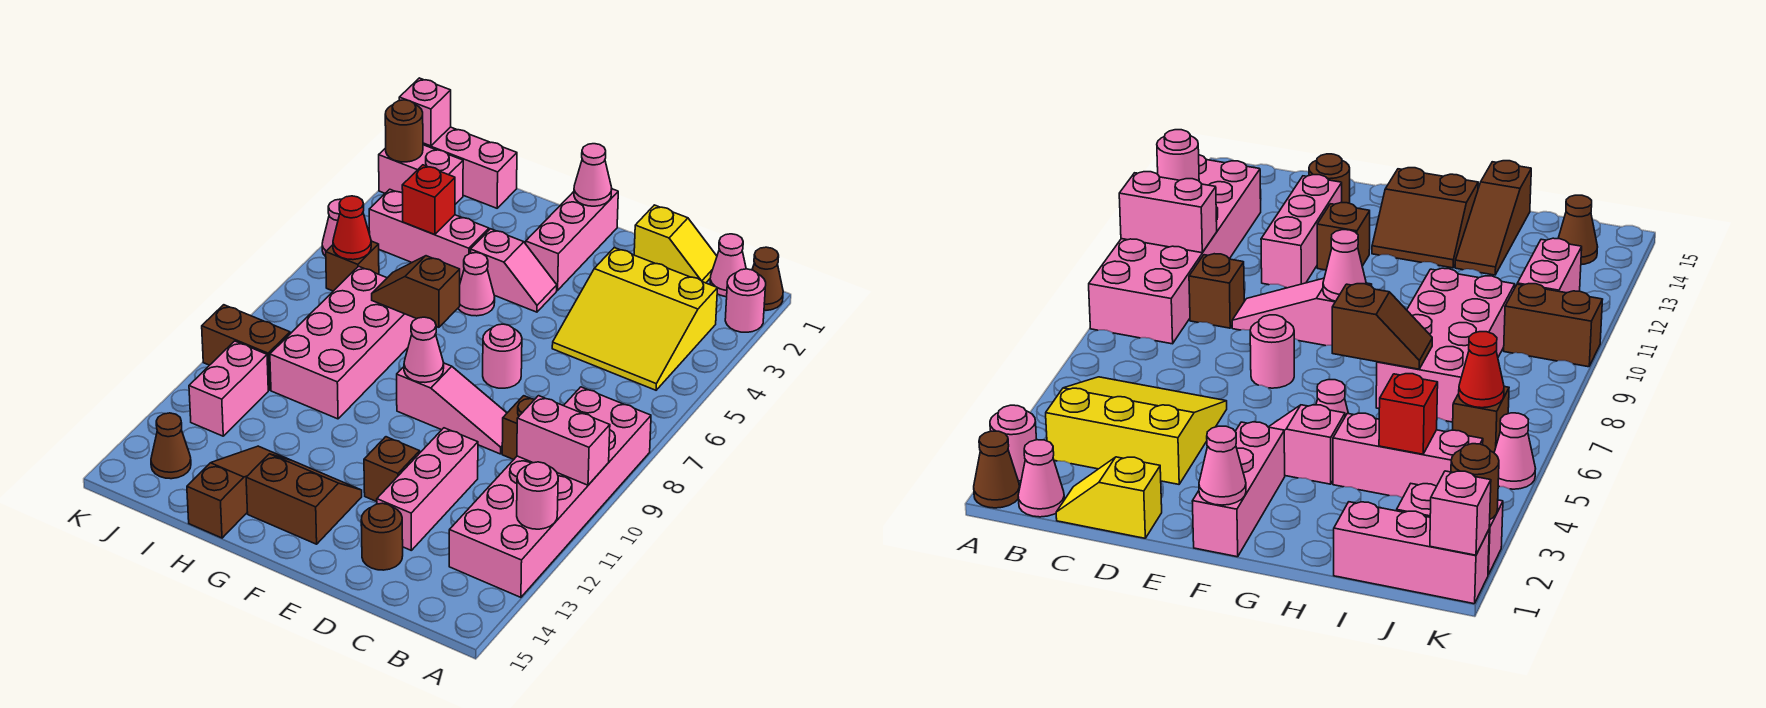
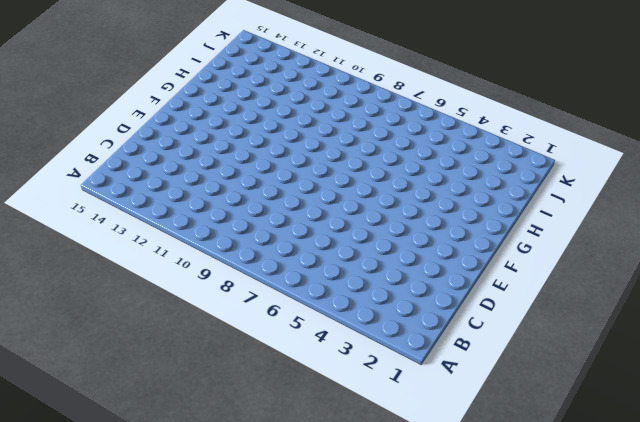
none -> brown 1x1 cone [752,247,783,310]
none -> pink 1x1 round brick [725,269,766,332]
none -> pink 2x6 brick [449,387,651,597]
none -> pink 1x1 cone [710,234,746,297]

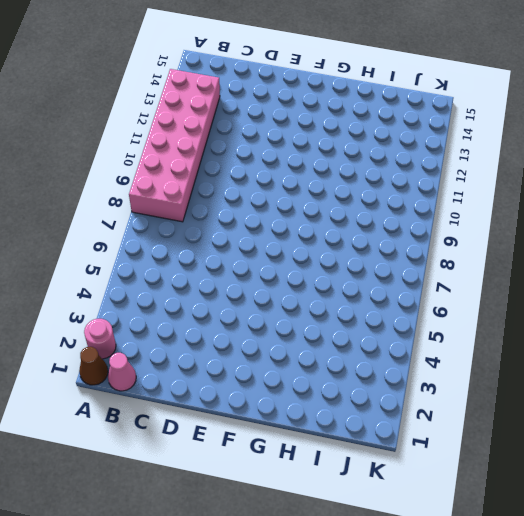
none -> yellow 3x3 slope [552,248,718,390]
none -> yellow 1x2 slope [634,205,717,283]
none -> brown 1x1 brick [502,396,535,460]
none -> pink 1x3 slope [397,363,507,454]

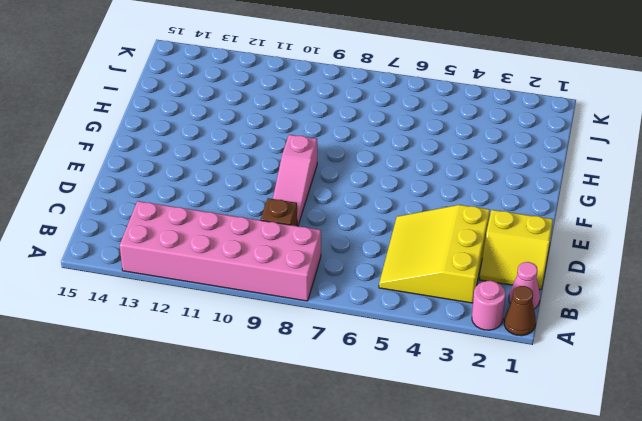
yellow 2x2 slope [479,210,553,290] -> yellow 1x2 slope [634,205,717,283]
none -> pink 1x3 brick [377,428,478,550]
none -> brown 1x1 round brick [361,503,403,570]
none -> pink 1x1 round brick [483,324,522,388]
none -> brown 1x1 brick [364,437,420,502]

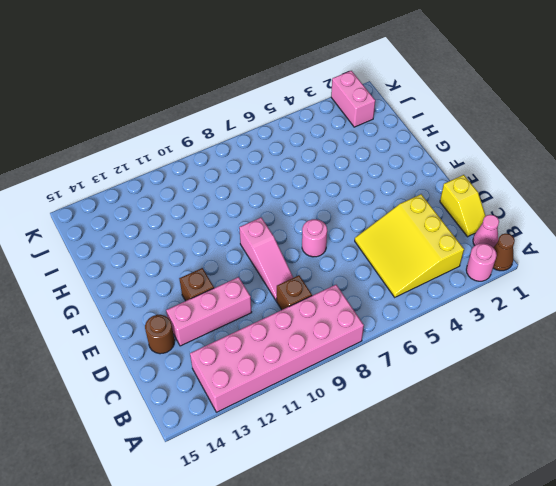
none -> pink 1x3 brick [526,189,618,290]
none -> pink 1x2 slope [471,229,557,312]
none -> brown 2x2 slope [246,454,362,544]
none -> pink 1x1 cone [458,253,495,316]

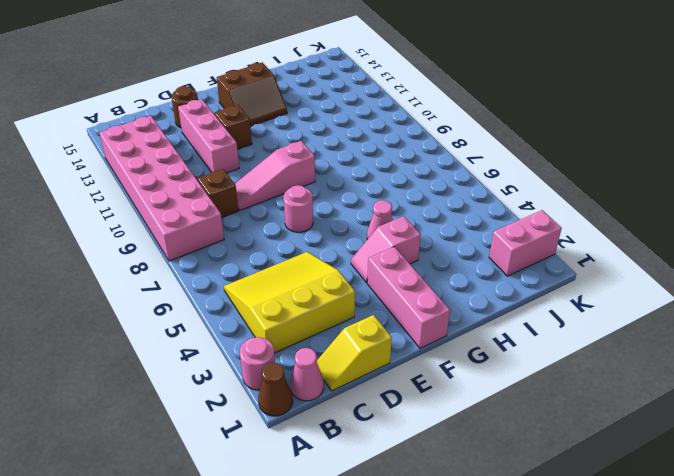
none -> pink 1x3 brick [369,189,489,282]
none -> pink 2x4 brick [270,266,416,419]
none -> brown 1x3 slope [187,446,290,538]
none -> pink 1x3 brick [423,127,517,208]

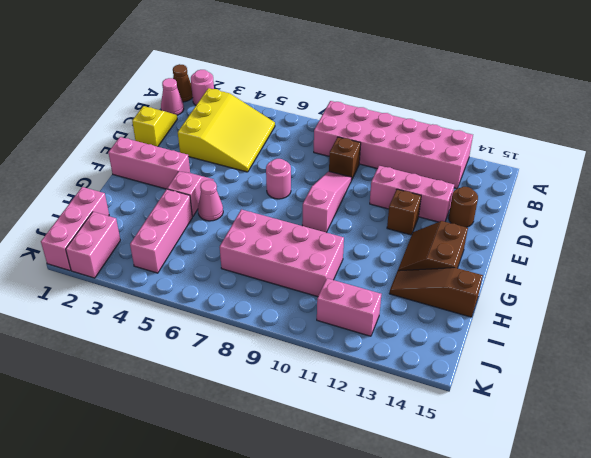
none -> brown 1x1 brick [326,241,379,291]
none -> brown 1x2 brick [202,305,290,390]
none -> brown 1x1 cone [151,413,191,479]
none -> pink 1x1 cone [322,199,341,256]

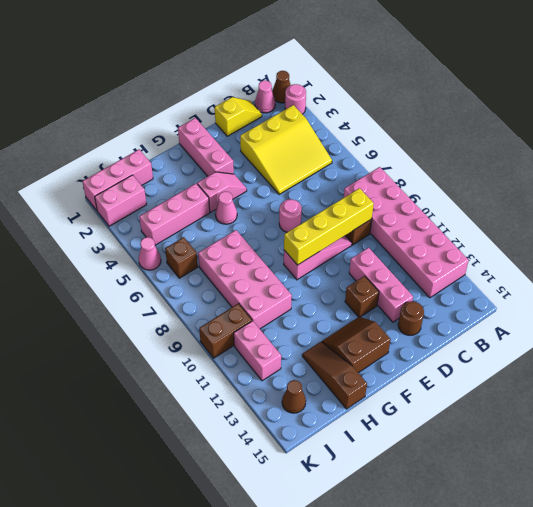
yellow 1x4 brick [284,188,374,265] -> pink 1x1 cone [404,317,444,382]
none -> pink 1x2 brick [517,396,610,485]
none -> pink 1x1 round brick [517,462,558,529]
none -> pink 1x1 cone [574,144,612,206]
none -> brown 1x2 slope [372,256,460,327]

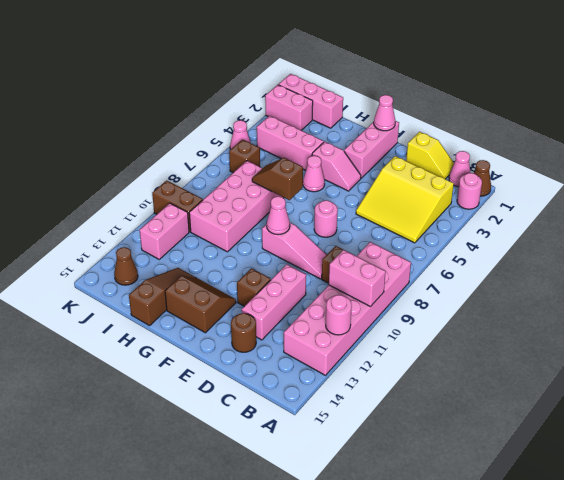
none -> red 1x1 brick [402,165,455,234]
none -> red 1x1 cone [333,196,371,260]
none -> pink 1x1 brick [399,78,451,146]
none -> brown 1x1 round brick [385,100,423,162]

